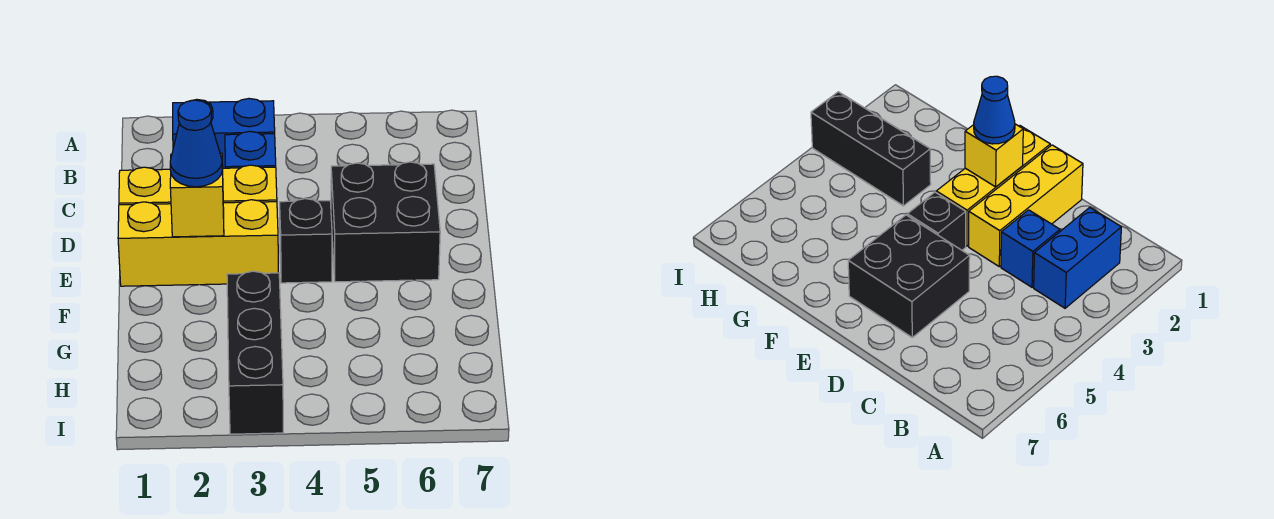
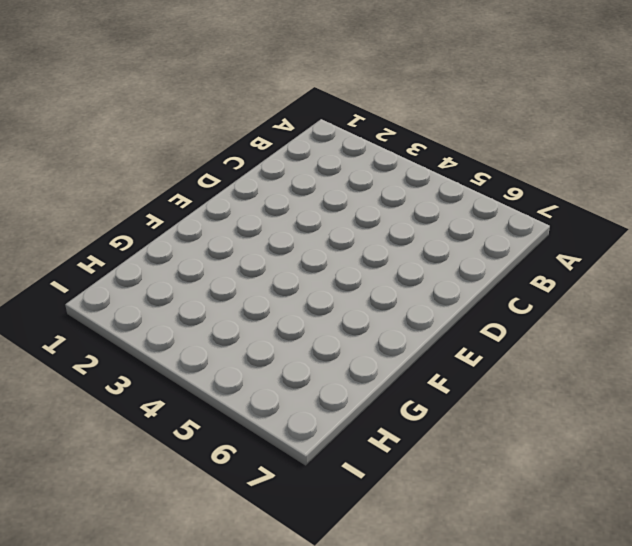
none -> blue 1x2 brick [173,99,275,168]
none -> blue 1x1 brick [225,131,276,168]

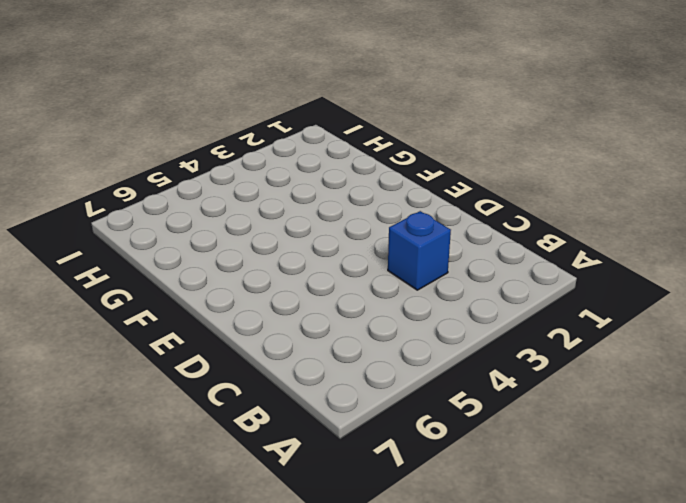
none -> blue 1x2 brick [173,99,275,168]
none -> yellow 1x3 brick [119,165,277,205]

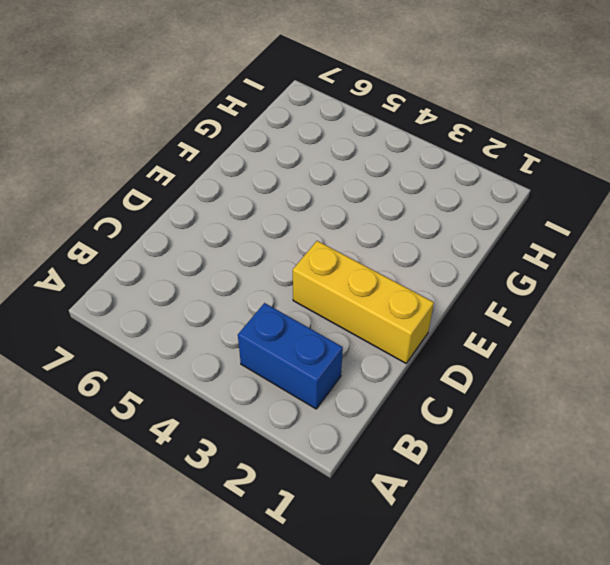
none -> blue 1x1 brick [225,131,276,168]
none -> black 2x2 brick [331,162,440,282]

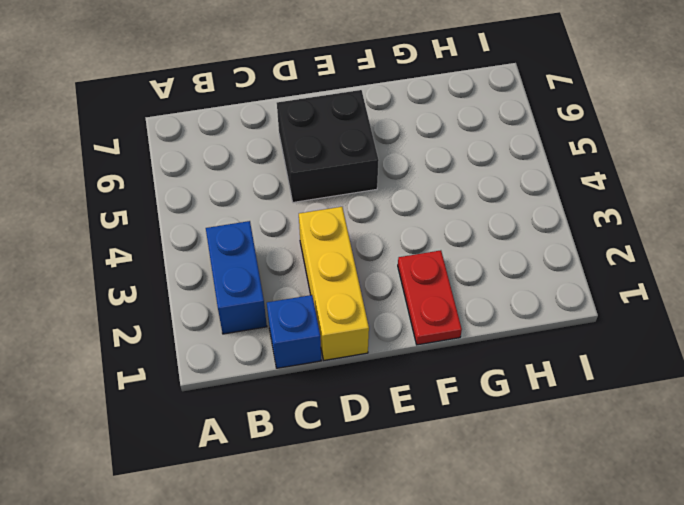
blue 1x1 brick [267,295,321,368] -> blue 1x1 brick moved to [225,131,276,168]
red 1x2 plate [398,250,462,345] -> none
none -> yellow 1x3 brick [118,200,278,286]
none -> black 1x1 brick [280,199,332,283]

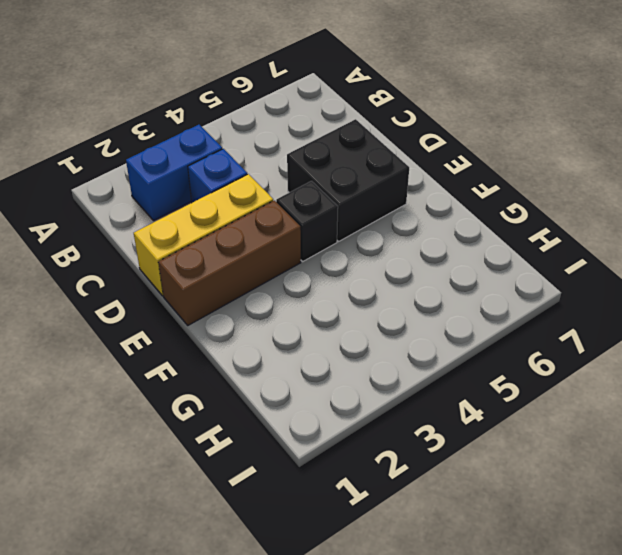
brown 1x3 brick [158,201,301,325] -> yellow 1x3 brick [118,200,278,286]
none -> black 1x3 brick [227,271,283,434]
none -> yellow 1x1 brick [170,153,224,237]

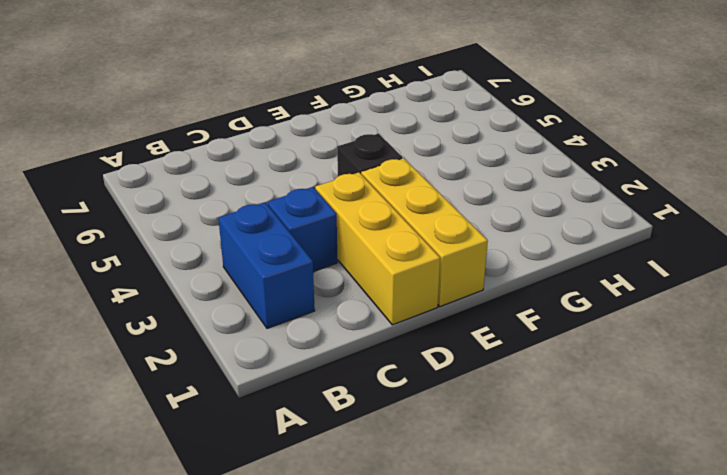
none -> black 2x2 brick [331,162,440,282]
none -> black 1x3 brick [227,271,283,434]

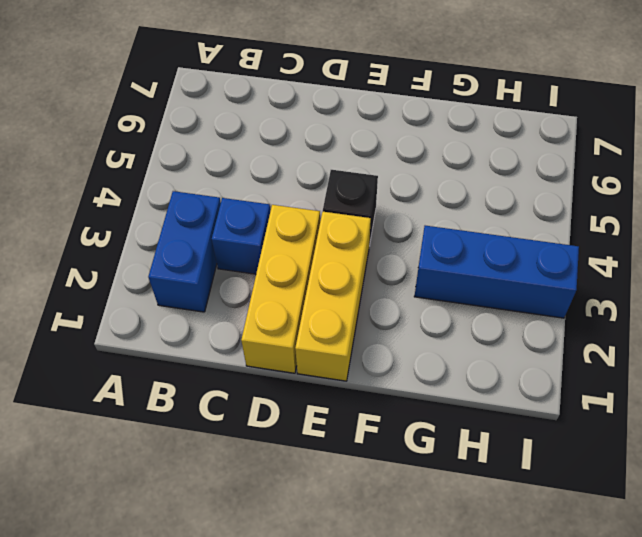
blue 1x3 brick [414,226,579,318] -> black 1x3 brick [227,271,283,434]
none -> black 2x2 brick [331,162,440,282]
none -> yellow 1x1 brick [170,153,224,237]

